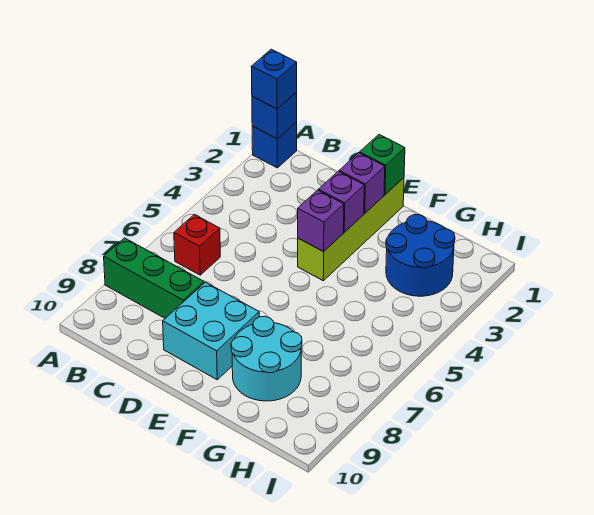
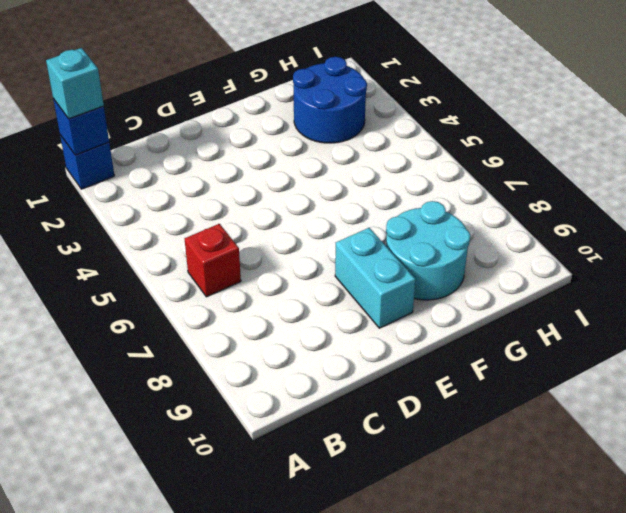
cyan 1x1 brick [46,48,104,119] -> blue 1x1 brick [251,49,297,109]
cyan 1x2 brick [335,228,416,328] -> cyan 2x2 brick [163,282,259,380]
none -> green 1x3 brick [104,238,204,318]
none -> lime 1x4 brick [298,178,404,281]
none -> green 1x1 brick [360,135,405,194]

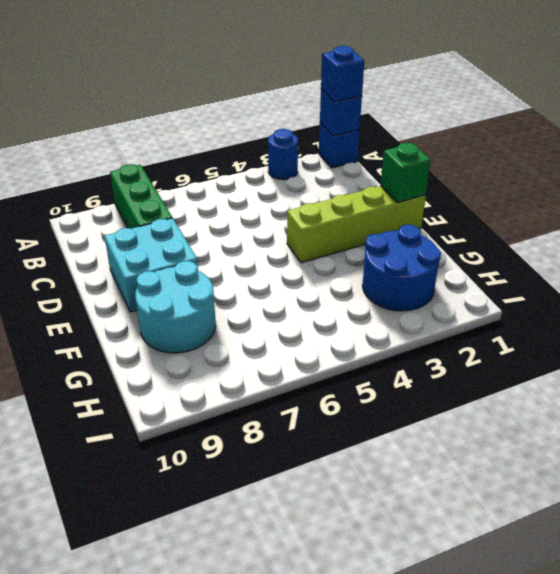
blue 1x1 round brick [268,129,298,180] -> none
none -> red 1x1 brick [174,215,220,275]
none -> purple 1x1 brick [339,153,385,213]
none -> purple 1x1 brick [318,171,364,232]

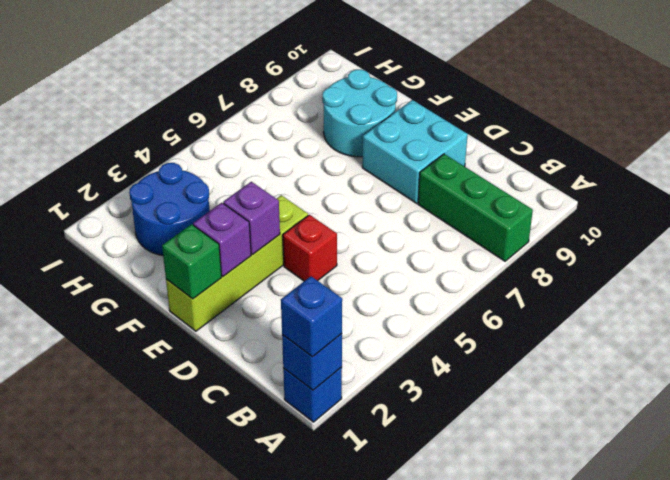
red 1x1 brick [283,215,337,281] -> red 1x1 brick moved to [174,215,220,275]
none -> purple 1x1 brick [298,190,344,252]

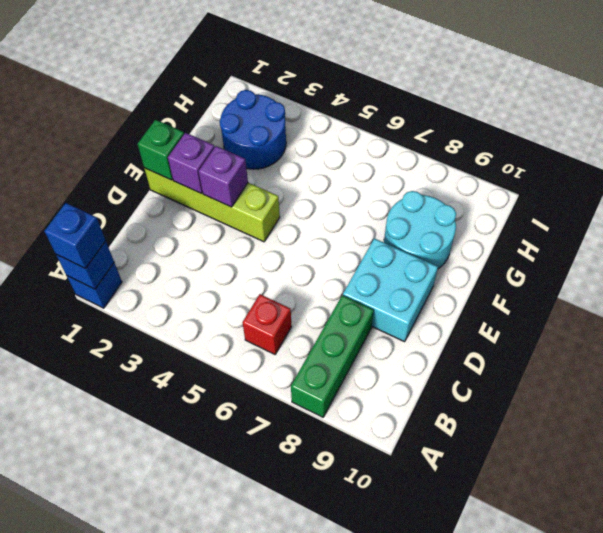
none -> purple 1x1 brick [298,190,344,252]

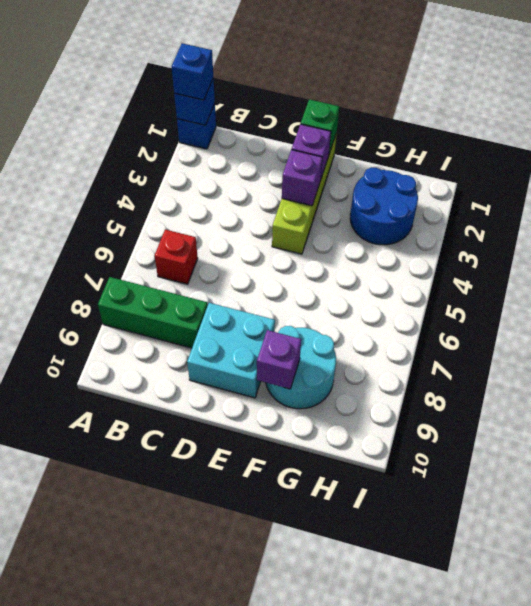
purple 1x1 brick [257,330,301,389] -> purple 1x1 brick moved to [298,190,344,252]

